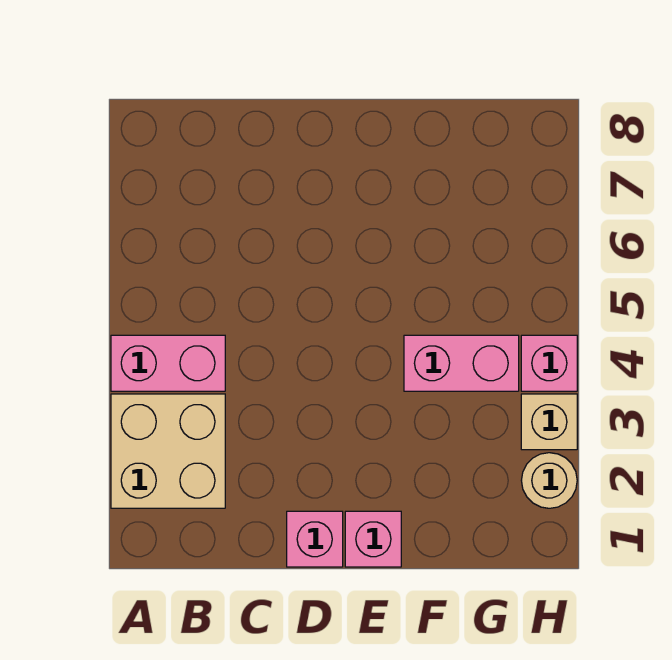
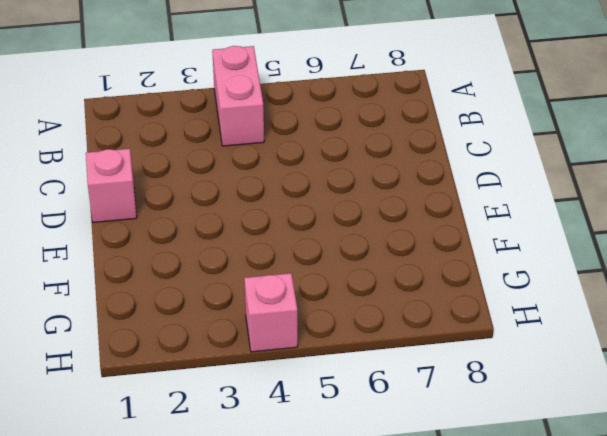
none -> tan 2x2 brick [111,394,225,508]
none -> pink 1x1 brick [345,511,401,567]

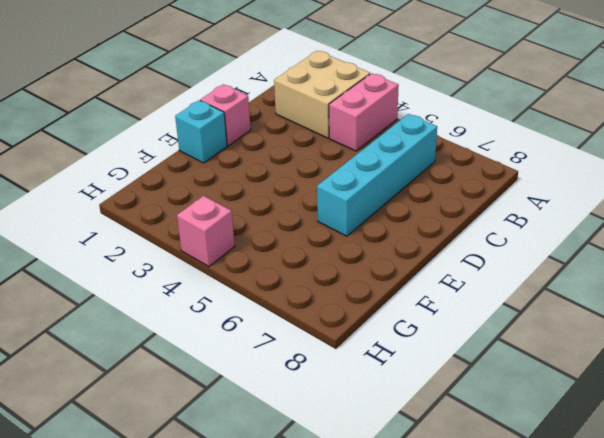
cyan 1x4 brick [317,114,437,236] -> none
cyan 1x1 brick [175,100,227,163] -> pink 1x1 brick [345,511,401,567]
none -> pink 1x2 brick [404,335,519,391]
none -> tan 1x1 round brick [521,453,577,508]

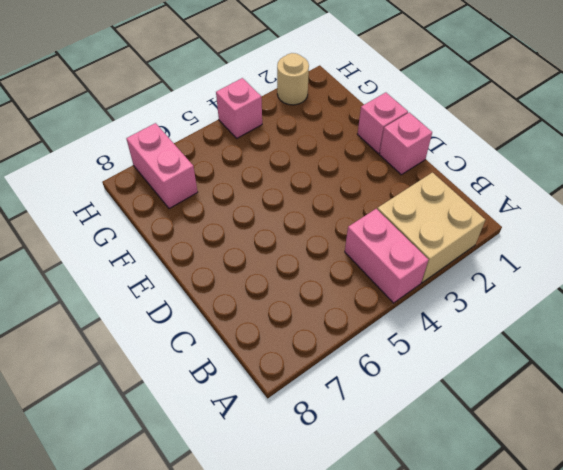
pink 1x2 brick [126,123,198,209] -> pink 1x2 brick moved to [404,335,519,391]
none -> tan 1x1 brick [521,394,577,450]

